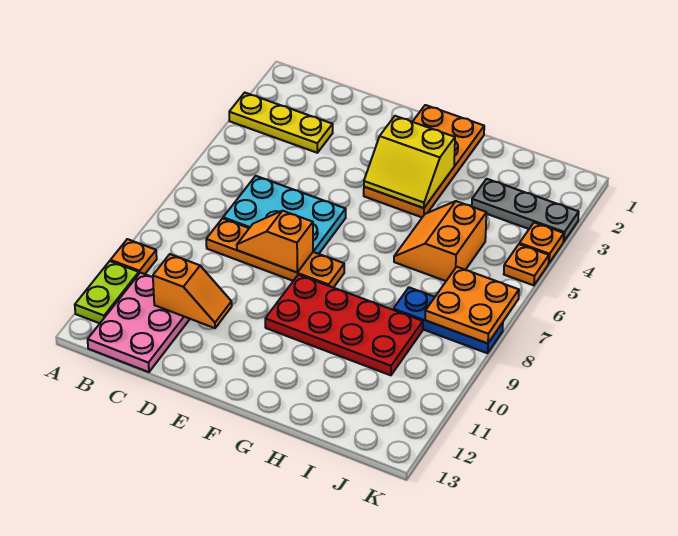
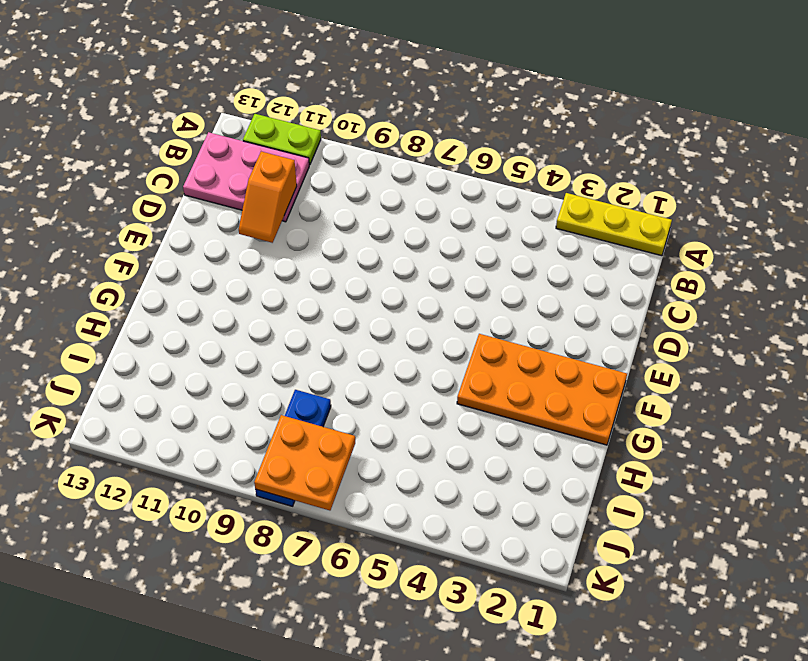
yellow 1x3 plate [556,193,672,256] -> yellow 1x3 plate turned to [229,93,333,153]
none -> orange 1x1 plate [111,239,157,274]
none -> cyan 2x3 plate [223,176,346,254]
none -> orange 1x4 plate [206,218,344,288]

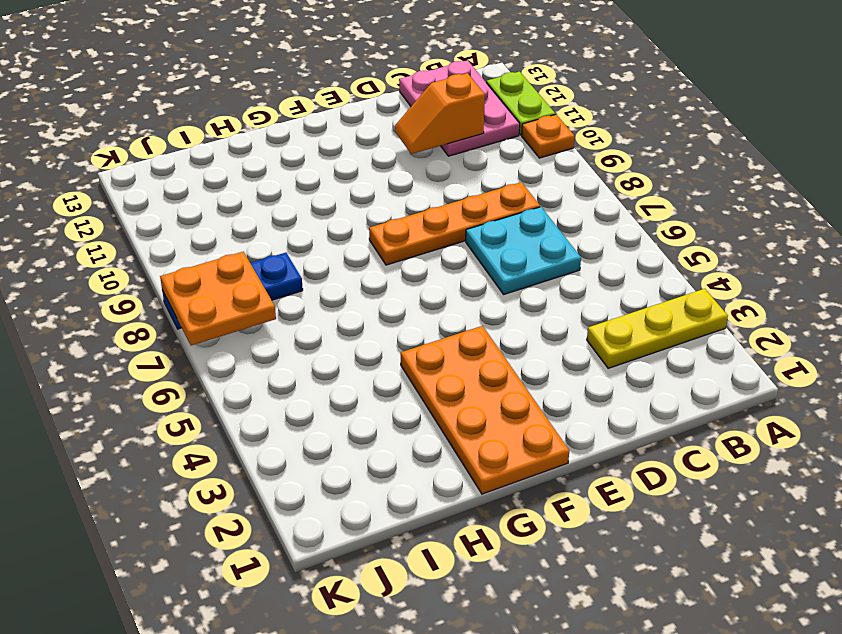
cyan 2x2 plate [466,207,581,294] -> cyan 2x3 plate [223,176,346,254]
none -> red 2x4 plate [265,275,423,375]
none -> orange 2x2 slope [394,201,486,281]
none -> grey 1x3 plate [472,179,579,241]

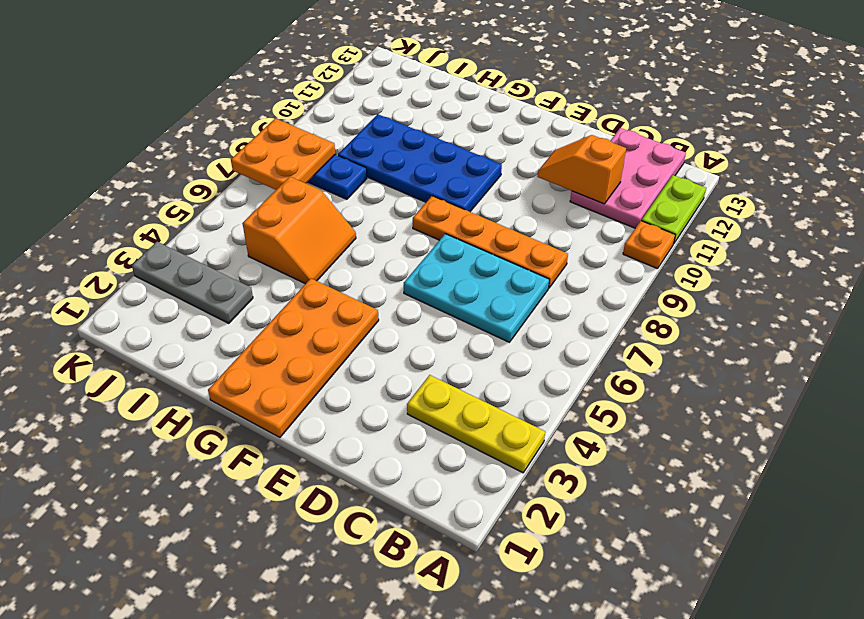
blue 2x4 plate [338,114,502,212] -> red 2x4 plate [265,275,423,375]
none -> orange 1x1 plate [519,223,564,263]
none -> orange 1x1 plate [504,244,549,285]
none -> orange 1x2 slope [237,211,313,272]

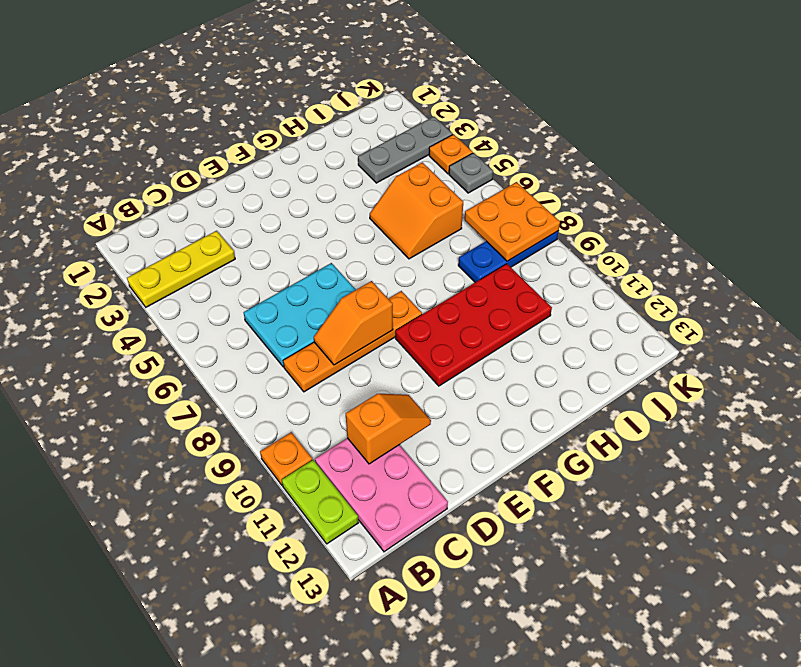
grey 1x1 plate [449,153,493,193] -> orange 1x1 plate [504,244,549,285]
none -> orange 2x4 plate [364,105,484,217]
none -> yellow 2x2 slope [364,116,455,208]

